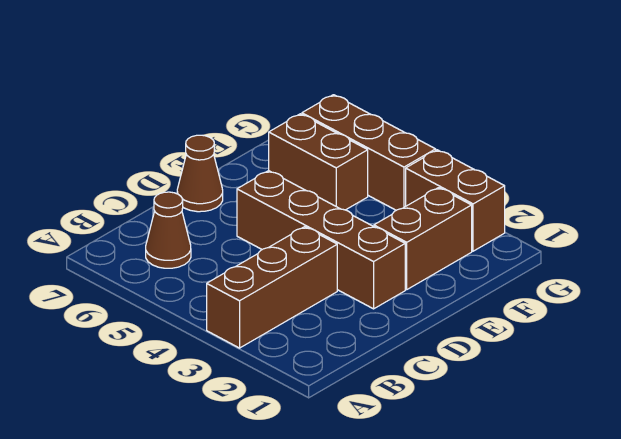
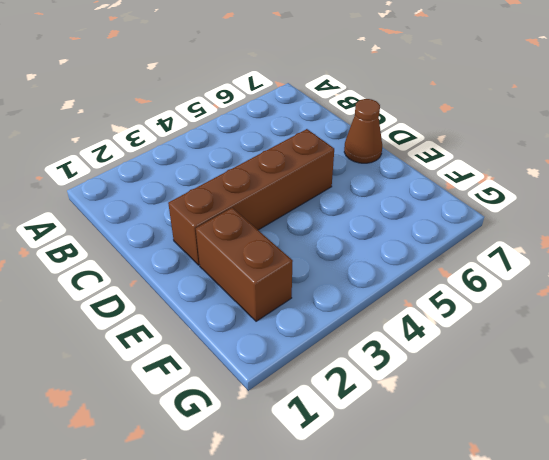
none -> brown 1x3 brick [207,227,337,348]
none -> brown 1x1 cone [146,192,191,268]

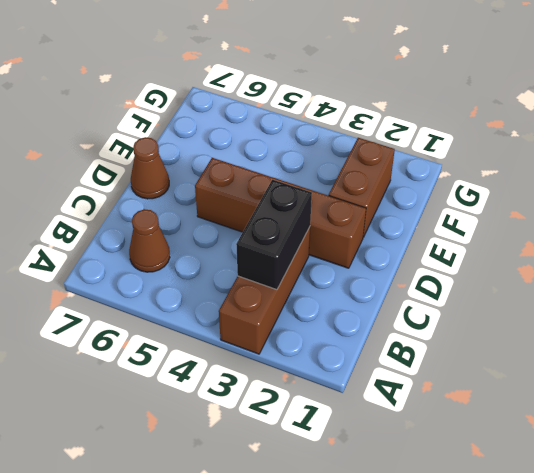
black 1x2 brick [236,180,312,290] -> none
none -> brown 1x2 brick [269,114,368,210]
none -> brown 1x2 brick [406,150,505,251]

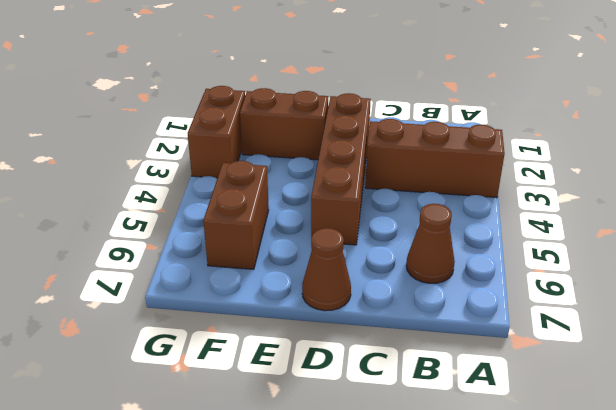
none -> brown 1x3 brick [302,95,436,210]

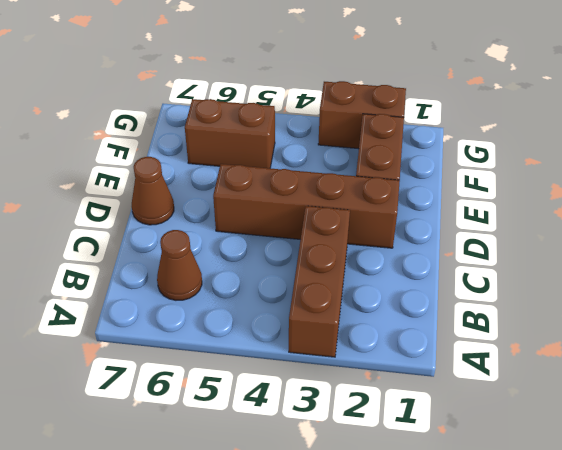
none -> brown 1x3 brick [302,95,436,210]

